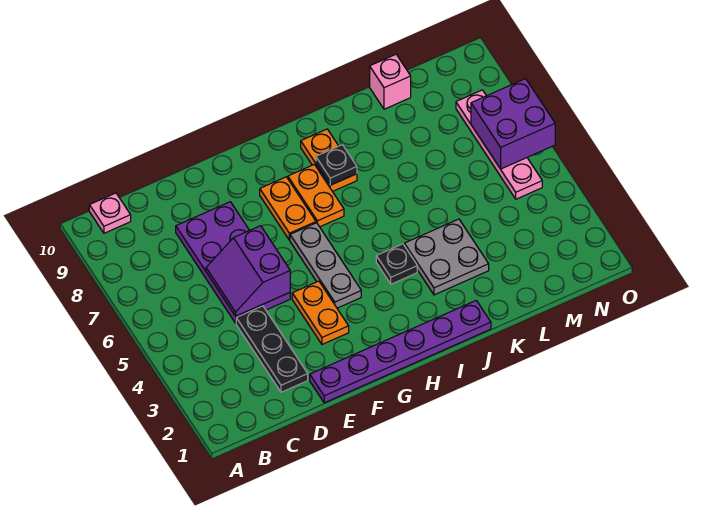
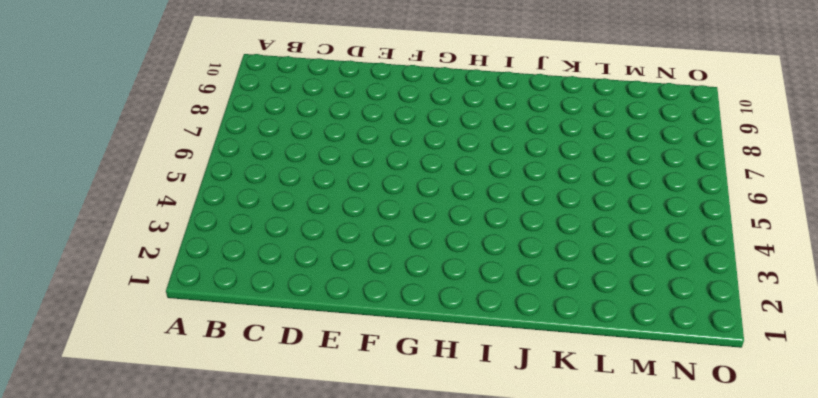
none -> pink 1x1 plate [89,193,131,233]
none -> black 1x3 plate [236,306,308,392]
none -> purple 2x4 plate [176,202,290,323]

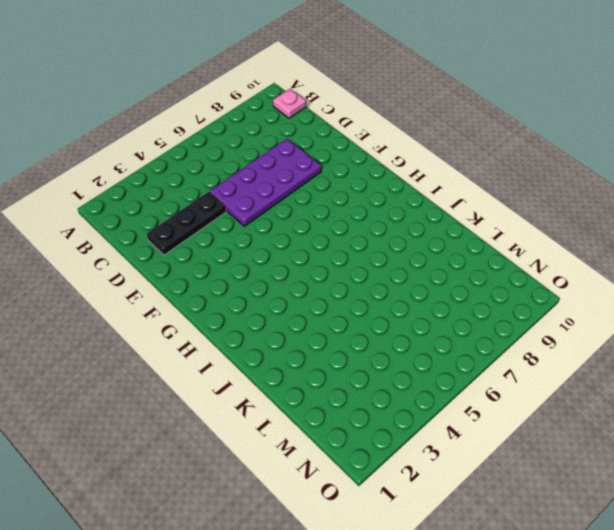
none -> purple 1x6 plate [310,300,491,403]
none -> orange 1x2 plate [292,281,349,344]
none -> grey 1x3 plate [290,223,361,308]

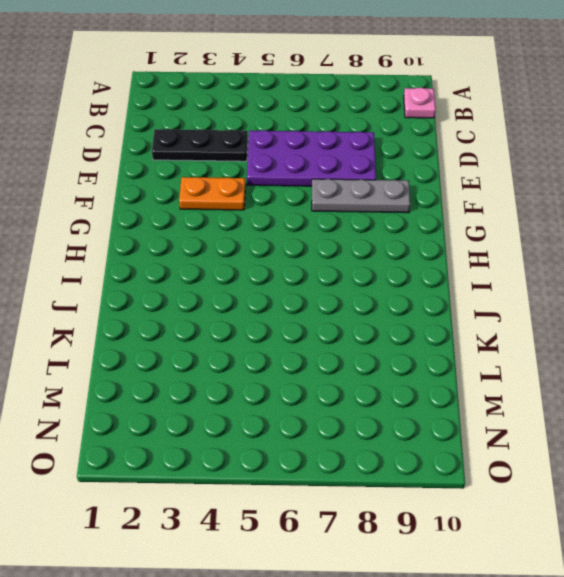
grey 1x3 plate [312,179,410,213] -> grey 1x3 plate moved to [290,223,361,308]
none -> purple 1x6 plate [310,300,491,403]
none -> orange 1x2 plate [260,177,316,240]
none -> orange 1x2 plate [288,164,344,227]

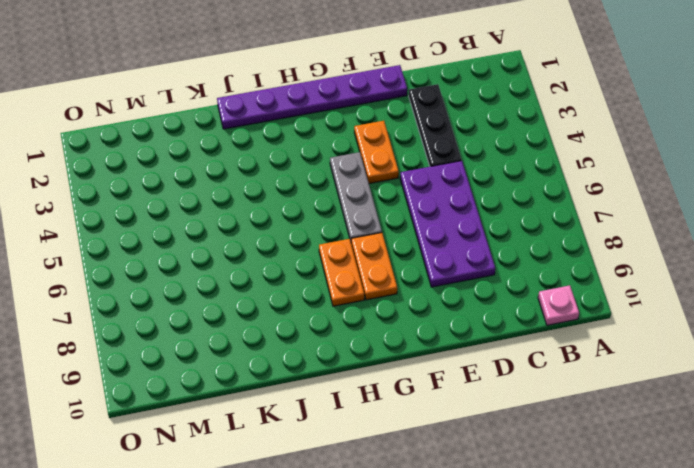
none -> black 1x1 plate [376,244,417,284]
none -> orange 1x2 plate [301,129,357,191]
none -> grey 2x2 plate [404,219,489,295]

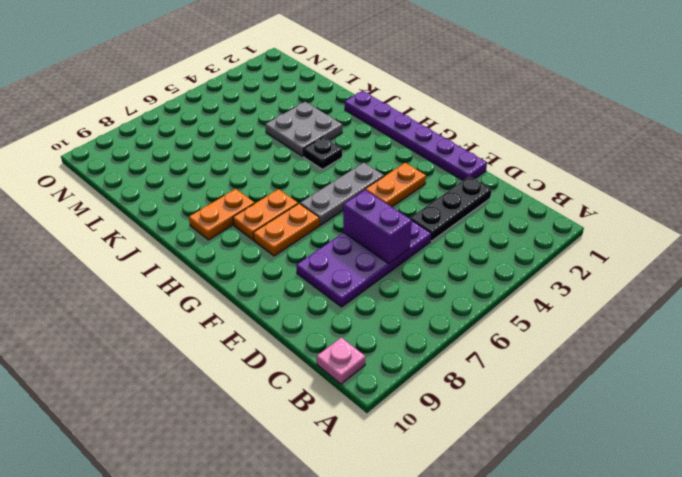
purple 1x2 brick [343,190,412,264] -> purple 2x2 slope [206,226,290,316]
none -> pink 1x1 brick [370,54,411,109]
none -> pink 1x4 plate [456,90,542,199]
none -> black 1x1 plate [316,145,357,185]

